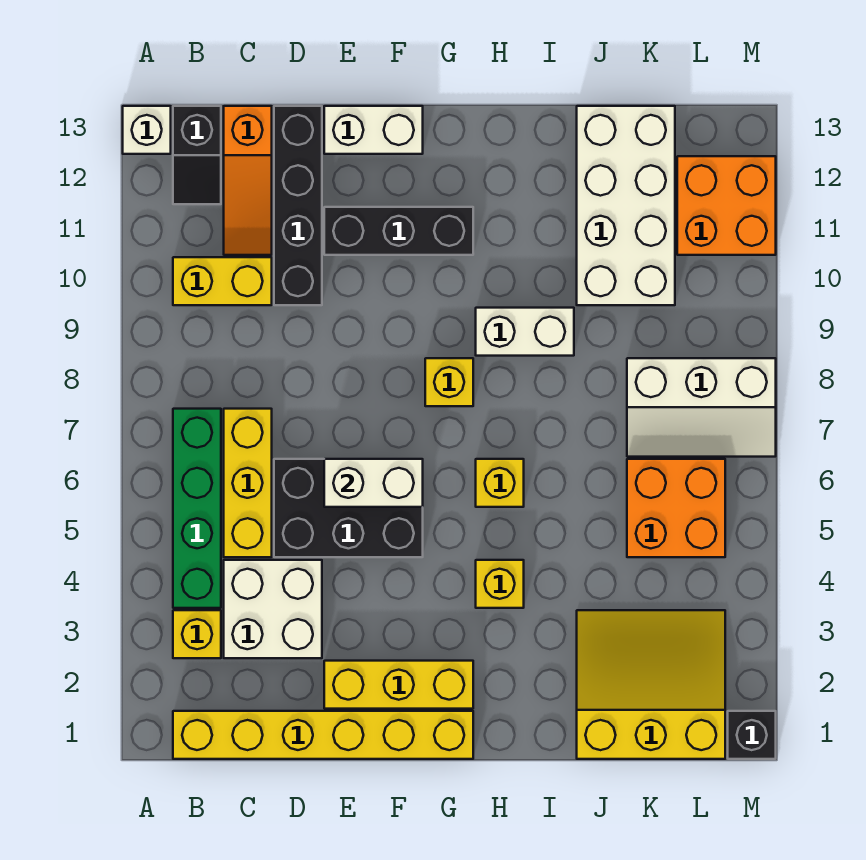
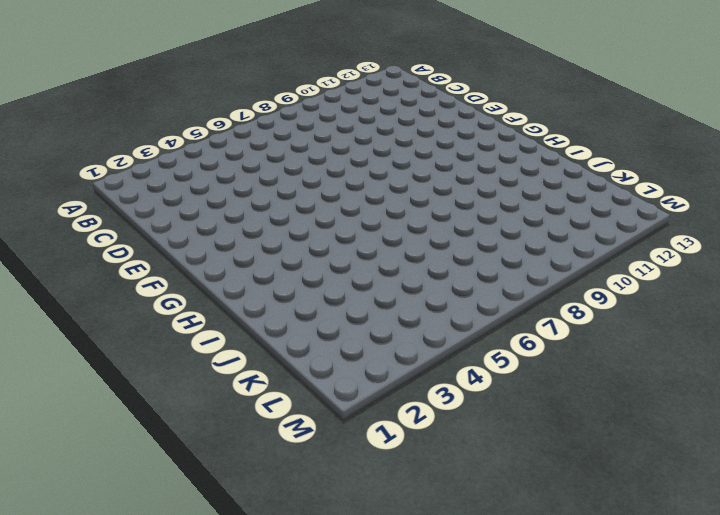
none -> white 1x1 brick [123,106,171,154]
none -> yellow 1x6 brick [173,711,473,759]
none -> yellow 1x1 brick [173,610,221,658]

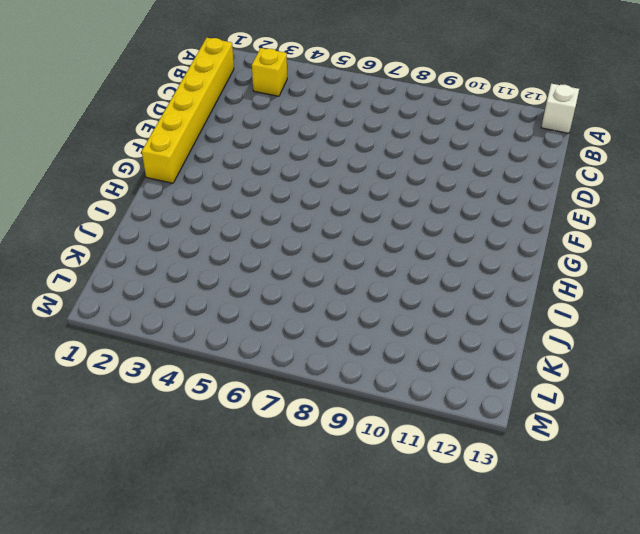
none -> green 1x4 brick [173,409,221,608]
none -> yellow 1x2 brick [173,257,272,305]
none -> black 1x2 slope [173,106,221,204]

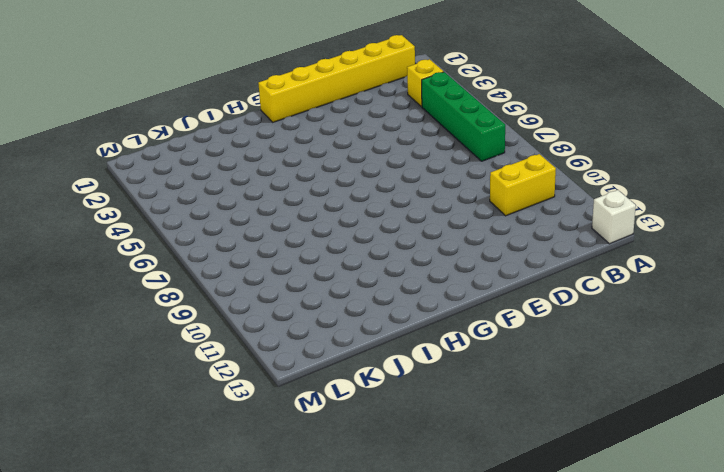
none -> black 1x2 slope [173,106,221,204]
none -> white 2x2 brick [224,560,322,658]
none -> yellow 1x3 brick [224,409,272,557]

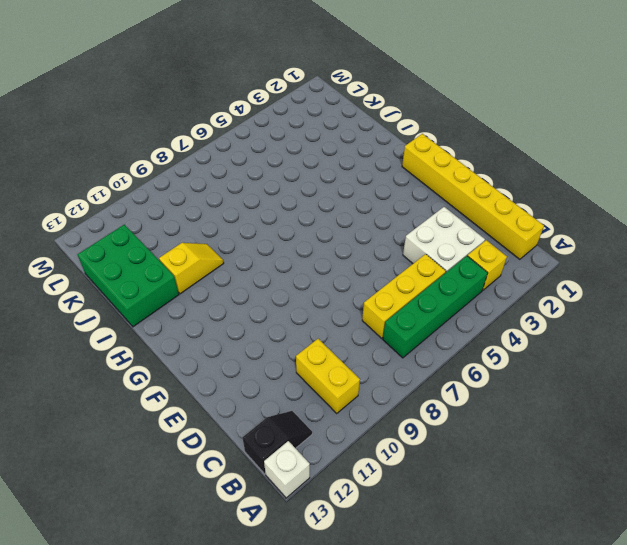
yellow 1x2 slope [159,243,224,294] -> none
green 2x3 brick [77,225,179,327] -> white 2x4 brick [577,106,675,305]
none -> orange 1x3 slope [224,106,272,255]
none -> black 2x3 brick [274,459,423,557]
none -> black 1x4 brick [274,106,322,305]

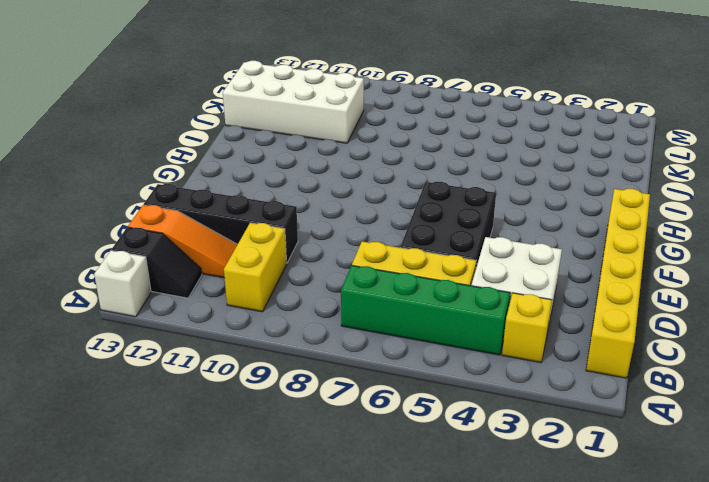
none -> yellow 1x3 brick [324,661,473,709]
none -> black 1x3 brick [324,207,473,255]
none -> white 1x2 brick [324,106,423,154]

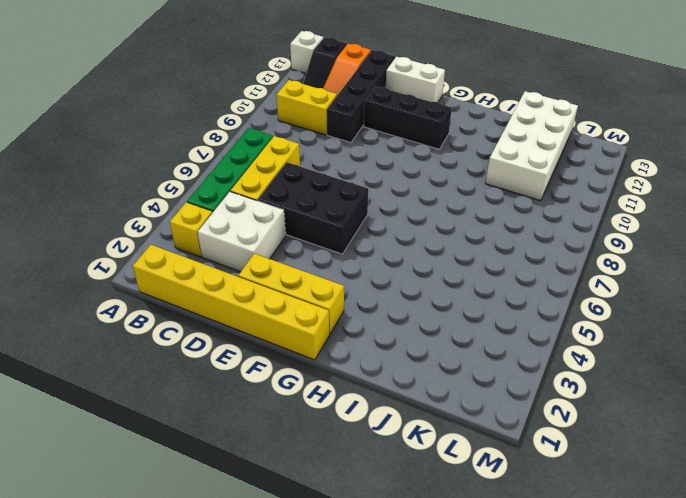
none -> yellow 1x1 brick [425,358,473,406]
none -> yellow 1x1 brick [476,560,524,608]
none -> yellow 1x1 brick [476,459,524,507]

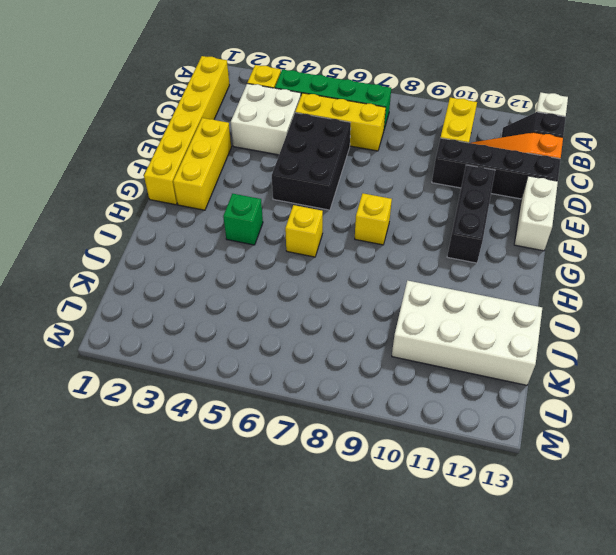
green 1x1 brick [223,194,263,245] -> yellow 1x1 brick [476,560,524,608]
none -> white 1x2 brick [476,308,574,356]
none -> yellow 3x3 slope [577,610,725,759]
none -> orange 2x2 brick [627,459,725,557]

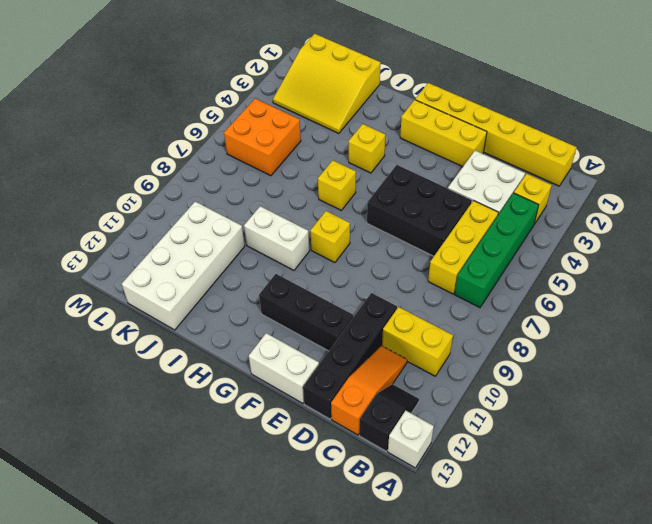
none -> white 2x3 slope [627,358,776,457]
none -> orange 2x2 brick [677,156,776,255]
none -> black 1x1 brick [728,711,776,759]

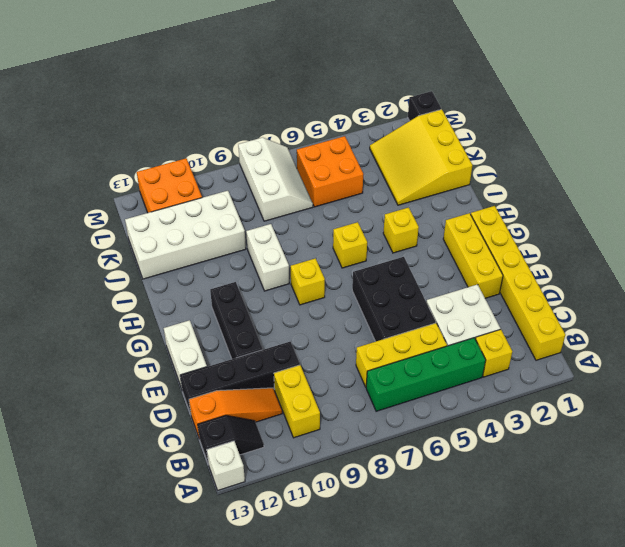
none -> white 1x2 brick [324,459,423,507]

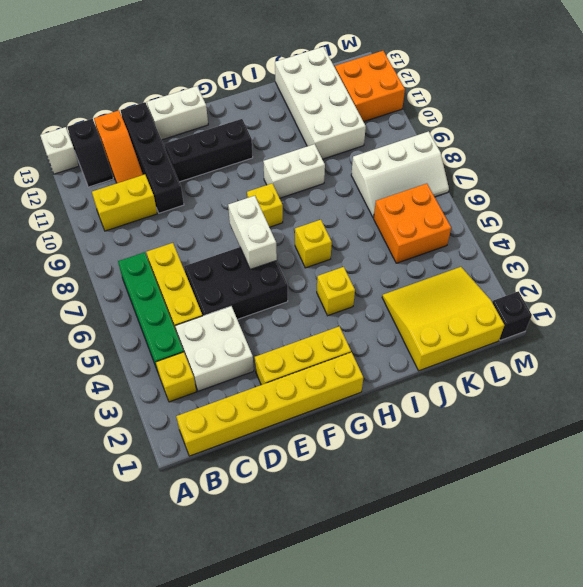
white 1x2 brick [228,196,277,269] -> white 1x2 brick turned to [324,459,423,507]

